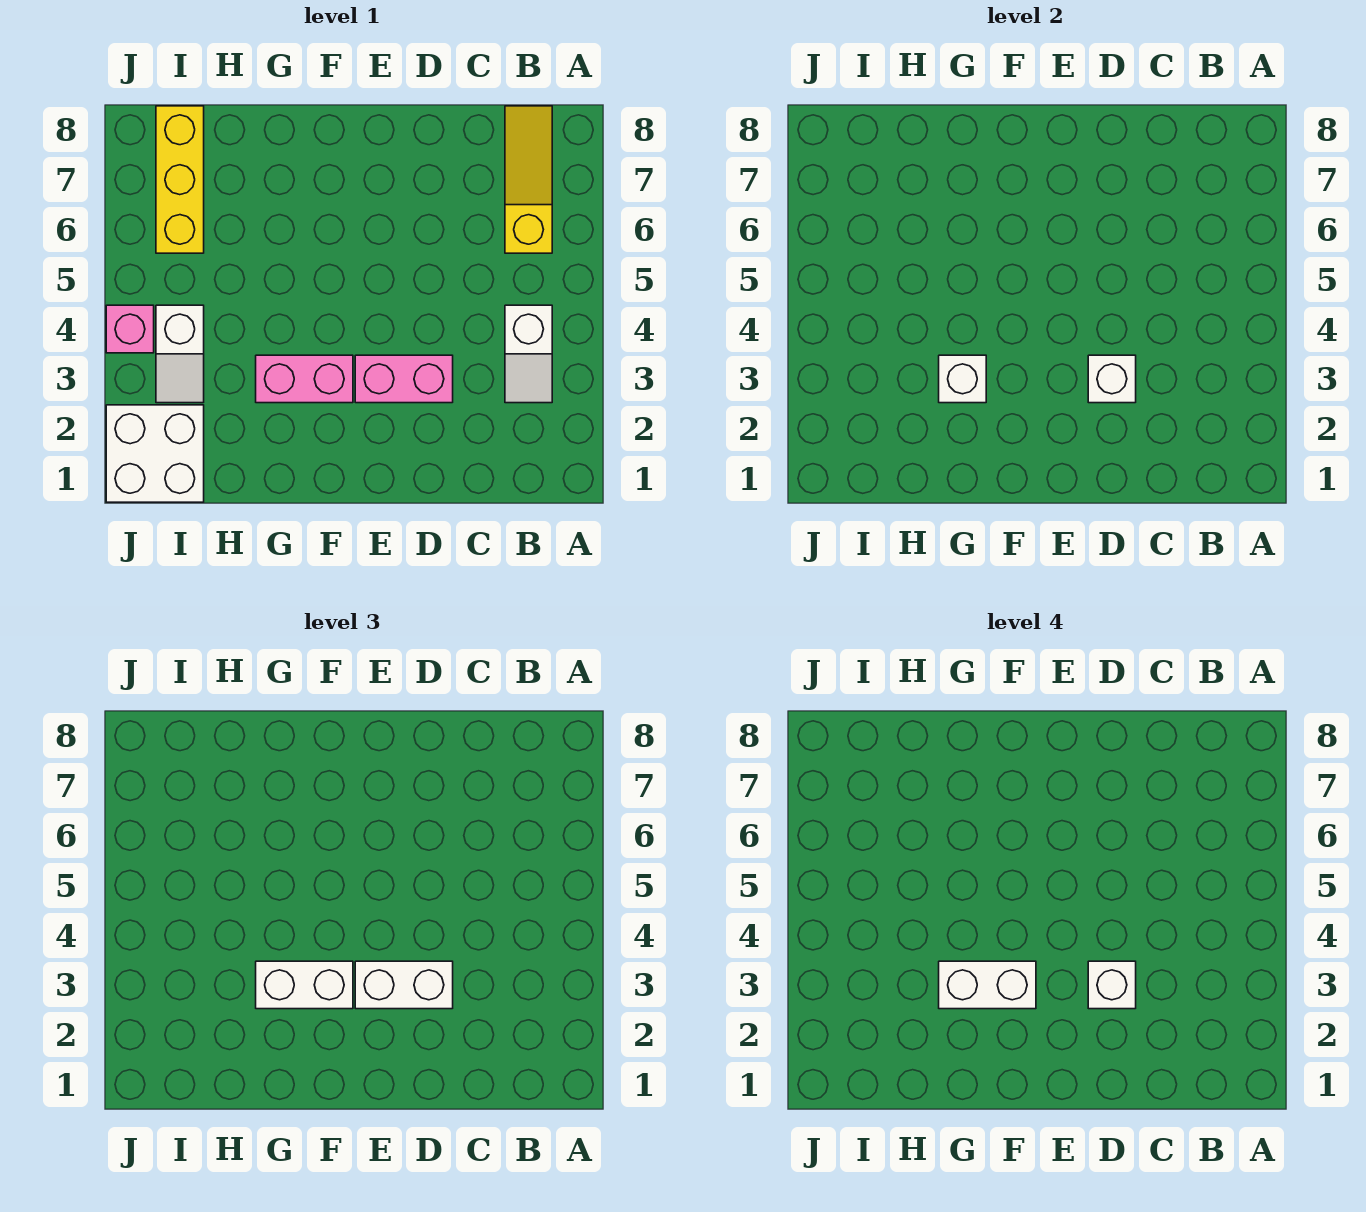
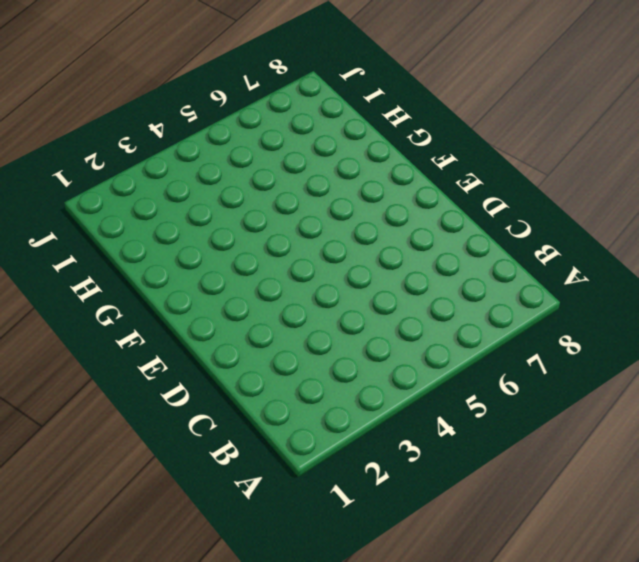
none -> white 1x2 slope [505,305,552,403]
none -> yellow 1x3 slope [505,106,552,253]
none -> pink 1x2 brick [355,355,453,403]

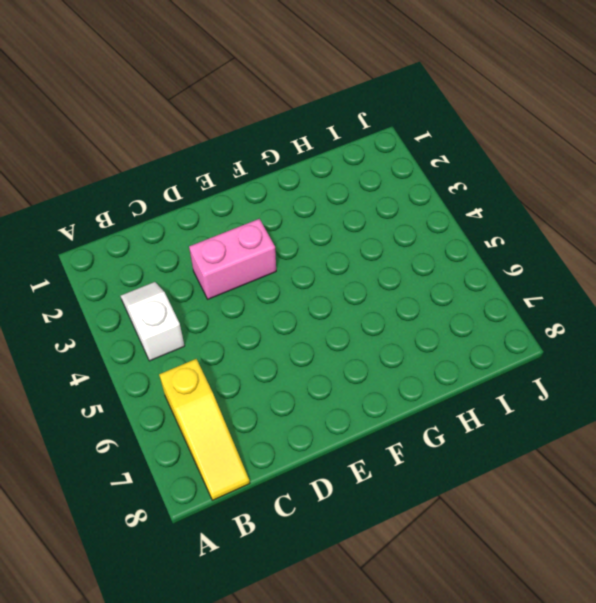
none -> pink 1x2 brick [256,355,353,403]
none -> white 2x2 brick [106,405,204,502]
none -> white 1x2 slope [156,305,204,403]

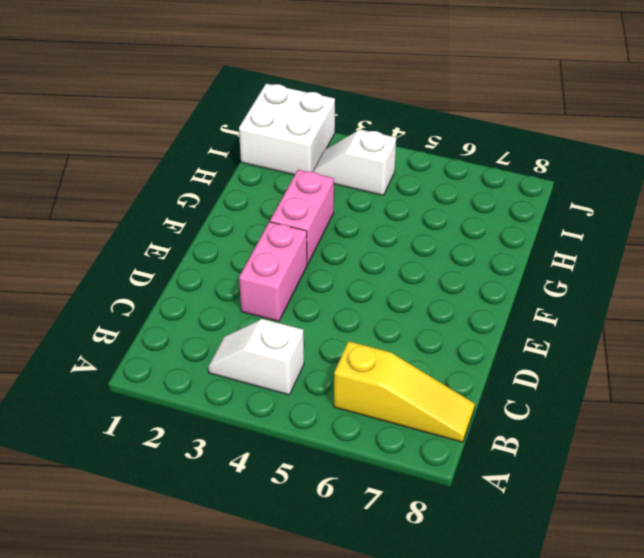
none -> yellow 1x3 brick [156,106,204,253]
none -> pink 1x1 brick [106,305,154,353]
none -> white 1x1 brick [1088,355,1136,403]

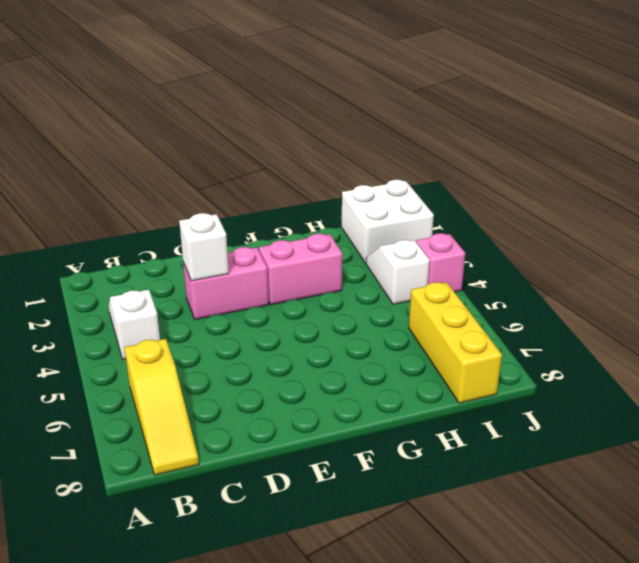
none -> white 1x1 brick [939,355,986,403]
none -> white 1x2 brick [355,961,453,1009]
none -> white 1x2 brick [256,961,353,1009]

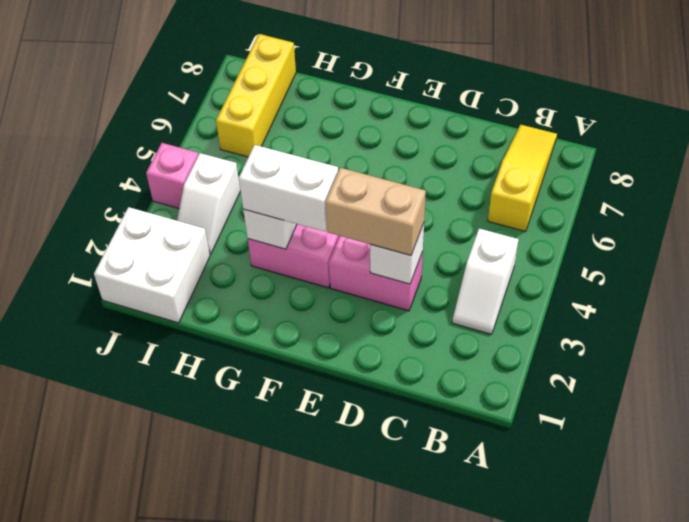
tan 1x2 brick [325,168,426,255] -> white 1x2 brick [355,961,453,1009]
none -> white 1x1 brick [1088,961,1136,1009]
none -> white 1x2 brick [939,961,1036,1009]

